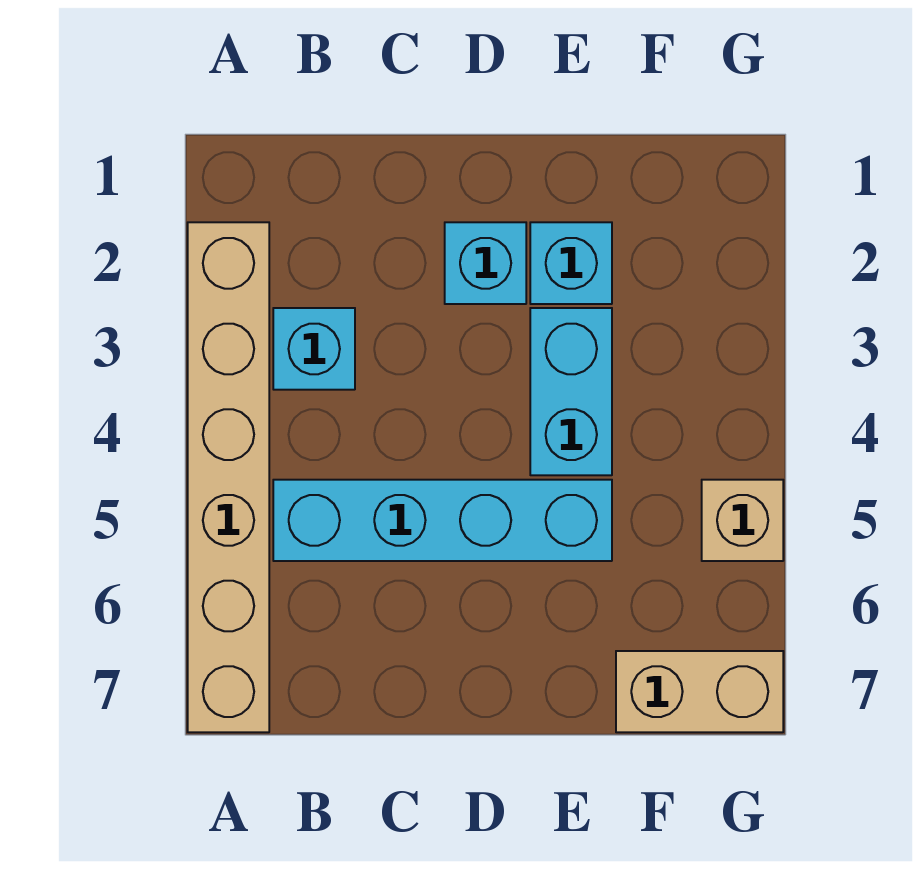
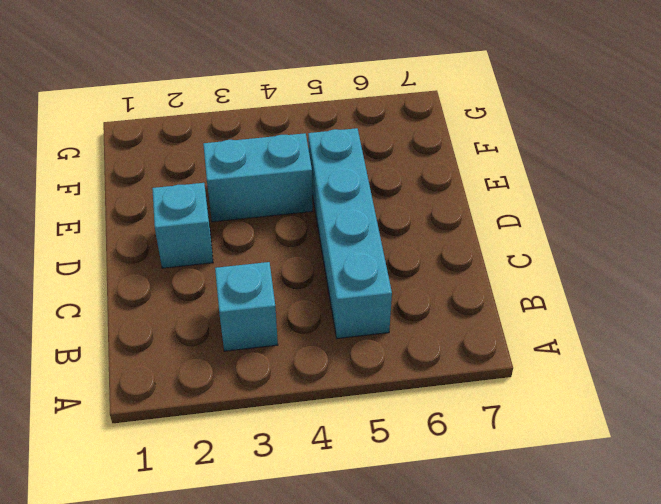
none -> tan 1x6 brick [188,222,269,732]
none -> cyan 1x1 brick [530,222,612,304]

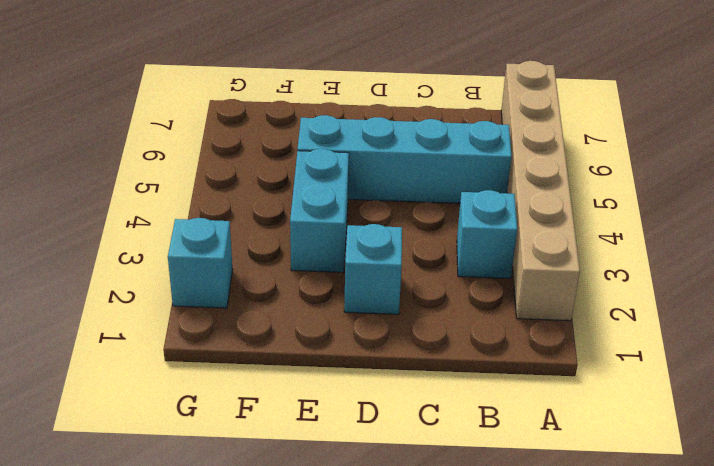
cyan 1x1 brick [168,218,233,308] -> cyan 1x1 brick moved to [530,222,612,304]
none -> tan 1x2 brick [616,651,783,732]
none -> tan 1x1 brick [702,480,783,561]

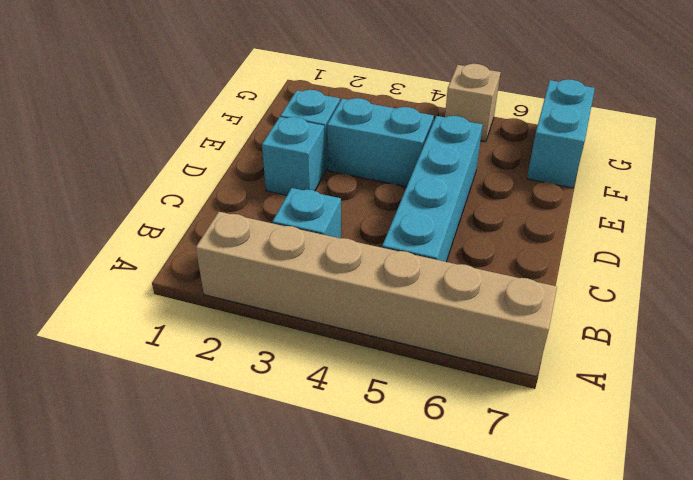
cyan 1x2 brick [527,80,595,188] -> tan 1x2 brick [616,651,783,732]

